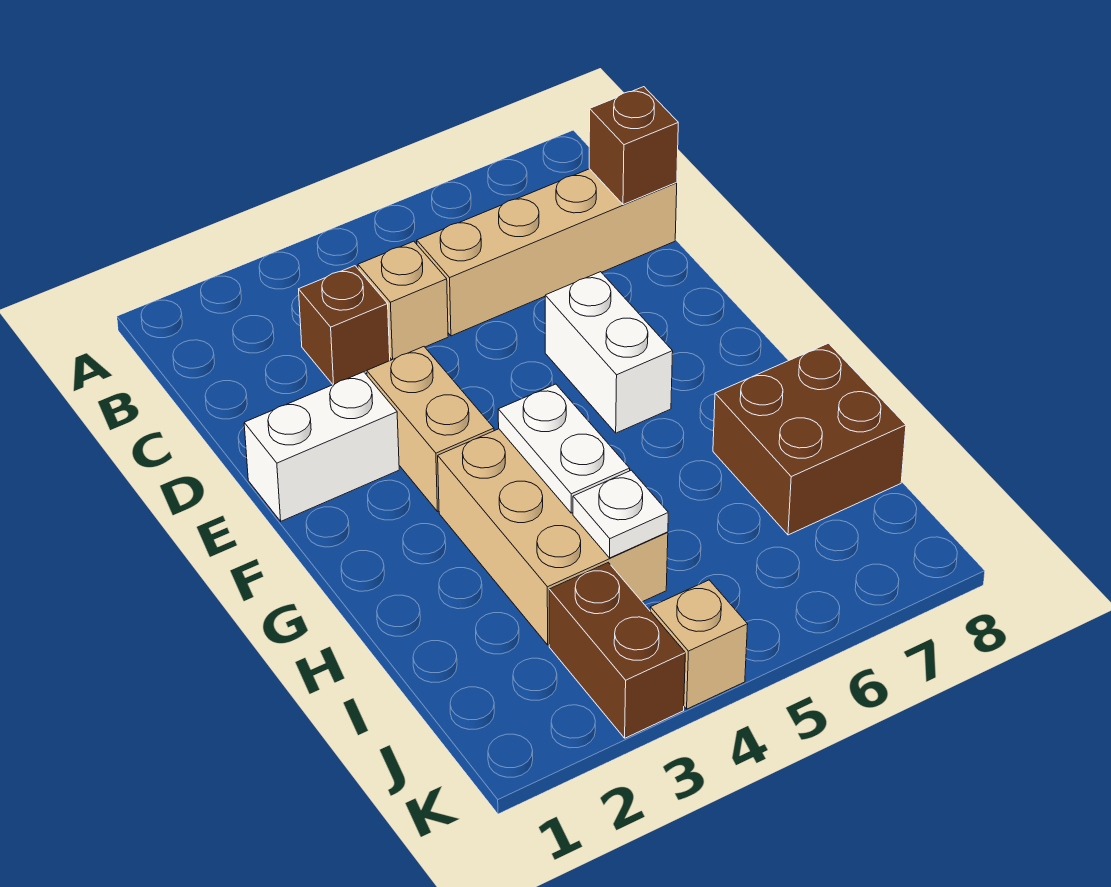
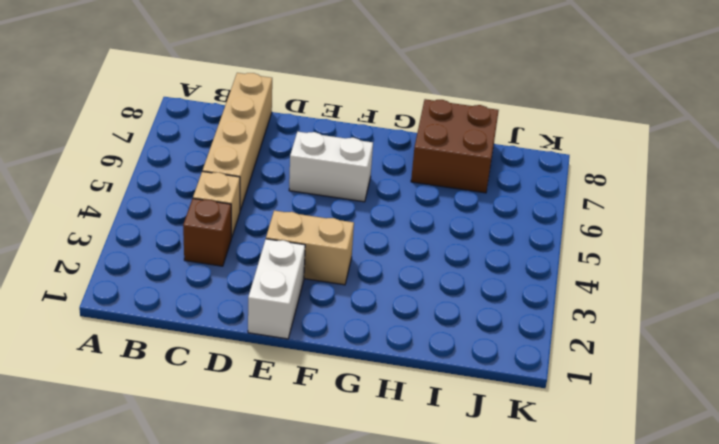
none -> tan 2x3 brick [438,429,668,645]
none -> brown 1x2 brick [549,562,685,738]
none -> tan 1x1 brick [650,580,748,709]

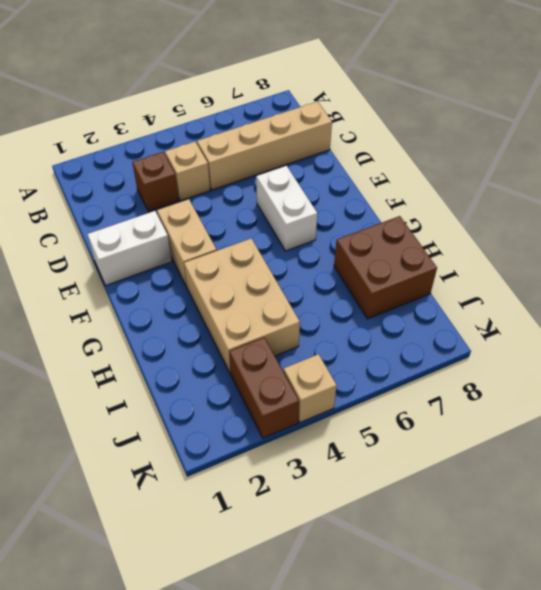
none -> brown 1x1 brick [589,87,678,205]
none -> white 1x2 plate [498,384,630,513]
none -> white 1x1 plate [573,470,668,558]

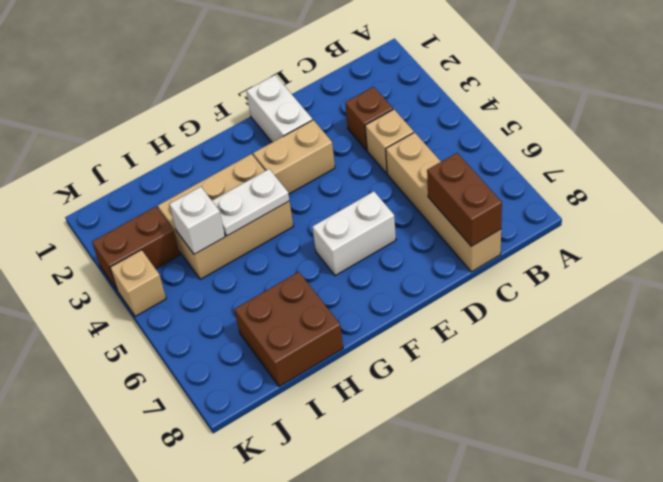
brown 1x2 brick [427,153,502,246] -> brown 1x1 brick [589,87,678,205]
white 1x1 brick [169,187,225,254] -> white 1x1 plate [573,470,668,558]

